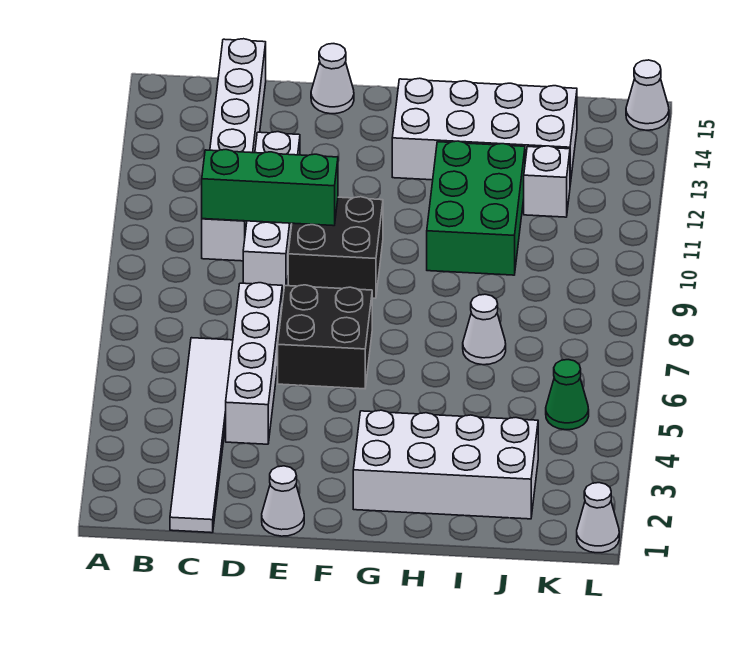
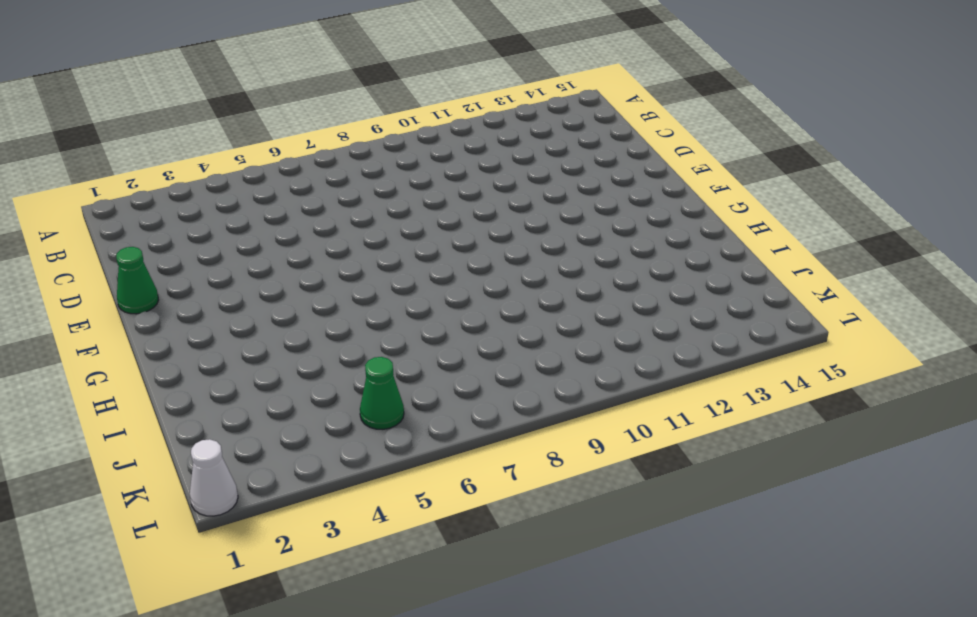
green 1x1 cone [116,247,158,314] -> white 1x1 cone [262,466,304,536]
none -> white 1x6 tile [170,338,233,533]
none -> white 1x6 brick [202,39,266,261]
none -> white 1x4 brick [226,283,282,444]

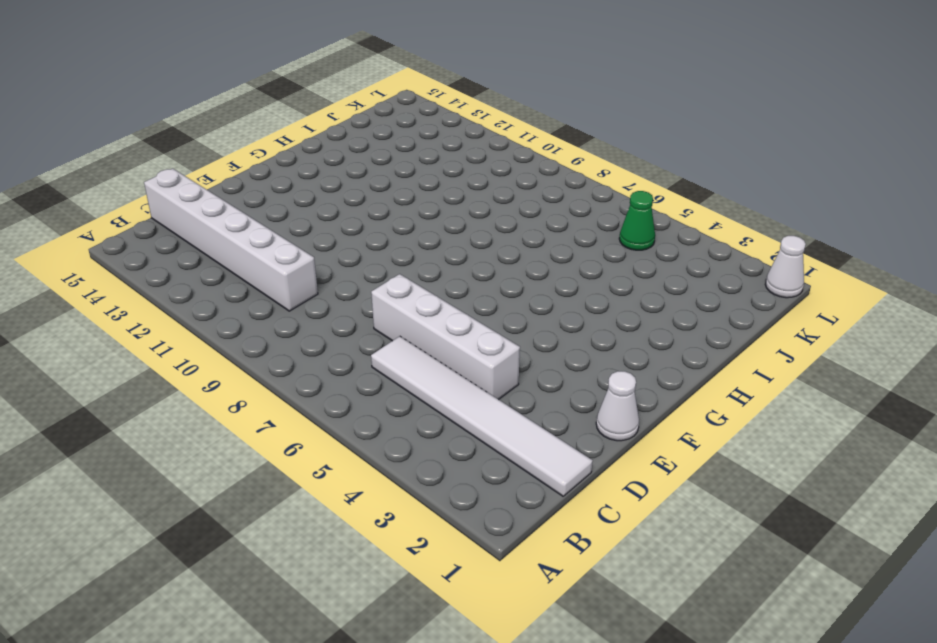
none -> white 1x4 brick [243,132,300,293]
none -> black 2x2 brick [278,285,372,389]
none -> black 2x2 brick [288,197,383,298]

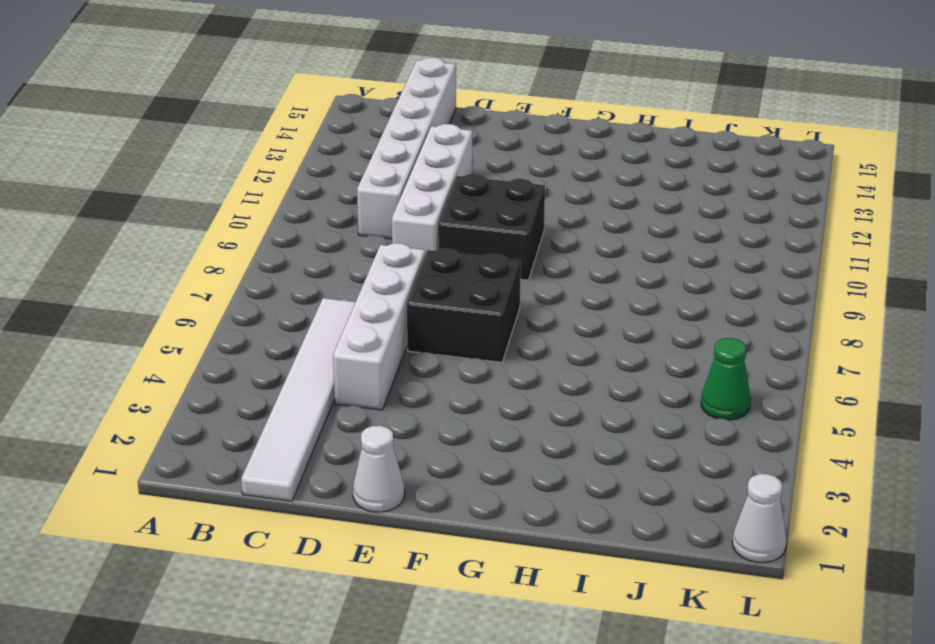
none -> white 1x1 cone [311,44,354,114]
none -> white 2x4 brick [353,410,538,519]
none -> white 2x4 brick [392,78,577,184]

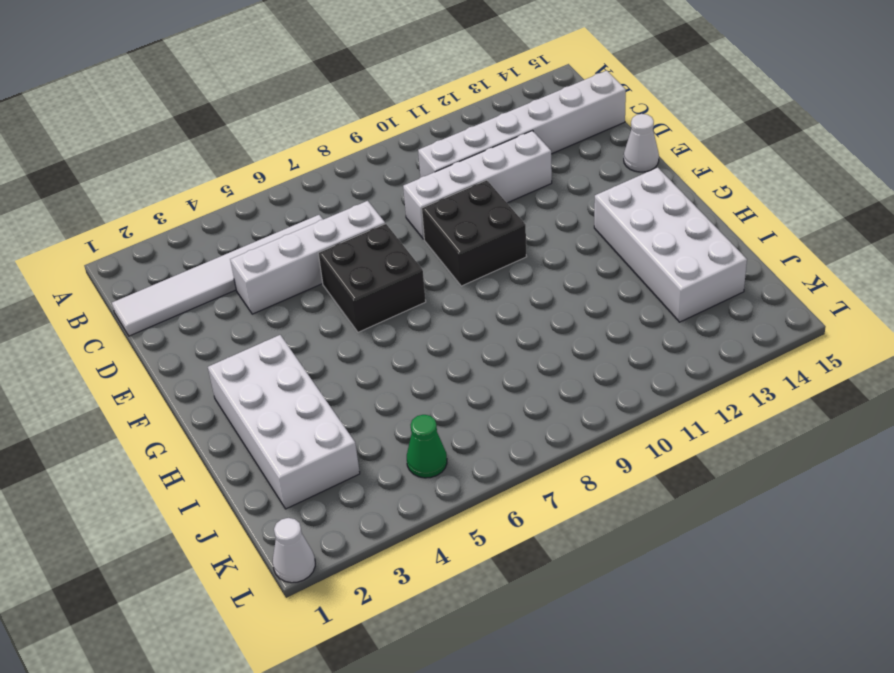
none -> white 1x1 cone [262,466,304,536]
none -> green 2x3 brick [427,141,525,275]
none -> white 1x1 cone [463,294,506,365]

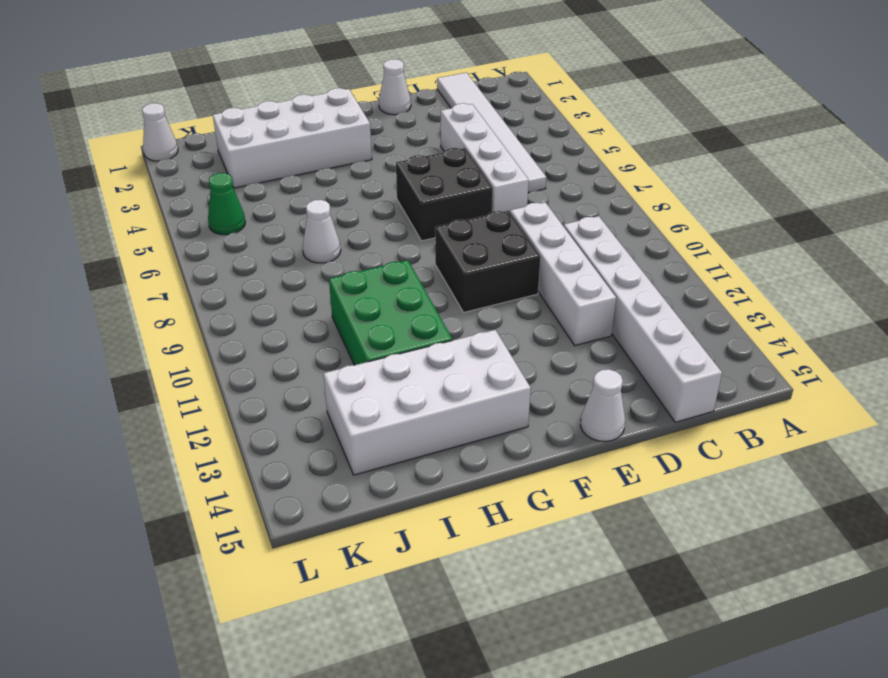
none -> white 1x1 brick [524,146,570,217]
none -> white 1x1 cone [626,60,669,130]
none -> green 1x3 brick [202,150,338,226]

